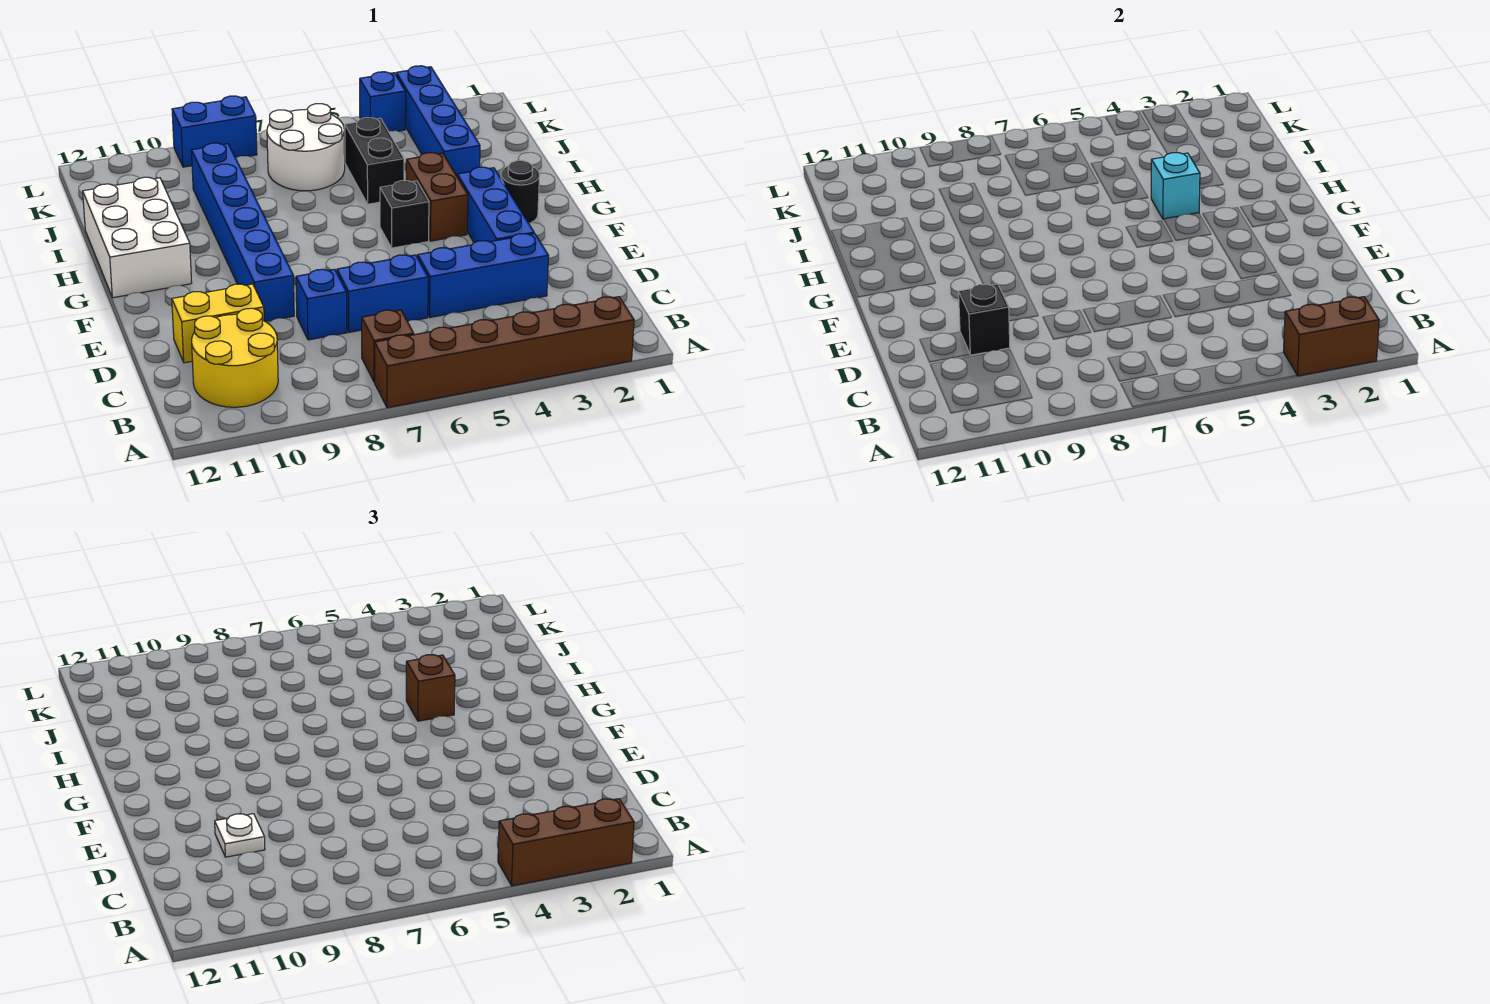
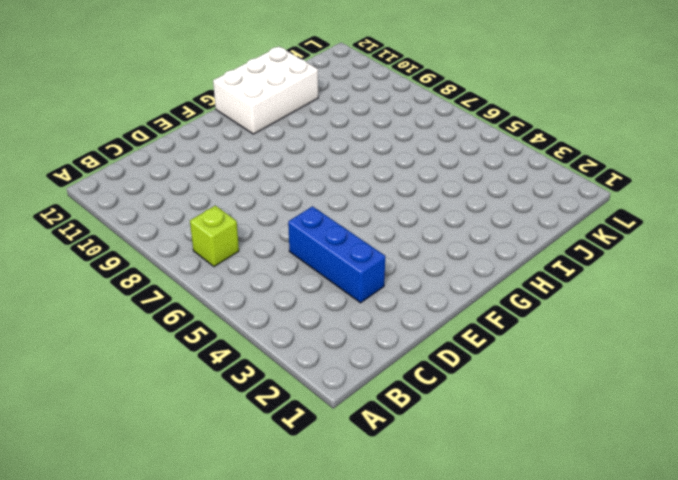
lime 1x1 brick [190,206,239,267] -> brown 1x1 brick [362,310,414,382]
none -> brown 1x6 brick [375,297,634,408]
none -> yellow 2x2 round brick [192,308,278,407]
none -> blue 1x2 brick [337,255,428,332]

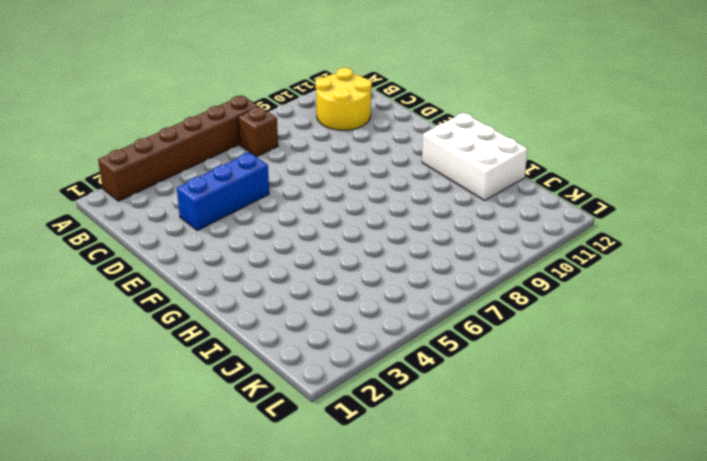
none -> blue 1x2 brick [337,255,428,332]
none -> blue 1x1 brick [296,269,347,340]
none -> yellow 1x2 brick [172,284,264,363]

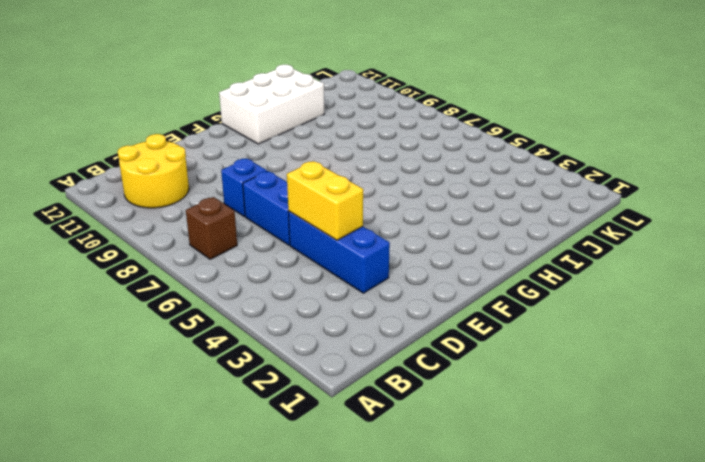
yellow 1x2 brick [287,161,363,240] -> yellow 1x2 brick moved to [172,284,264,363]
none -> brown 1x6 brick [375,297,634,408]
none -> blue 1x3 brick [457,167,534,242]
none -> blue 1x6 brick [192,143,294,322]

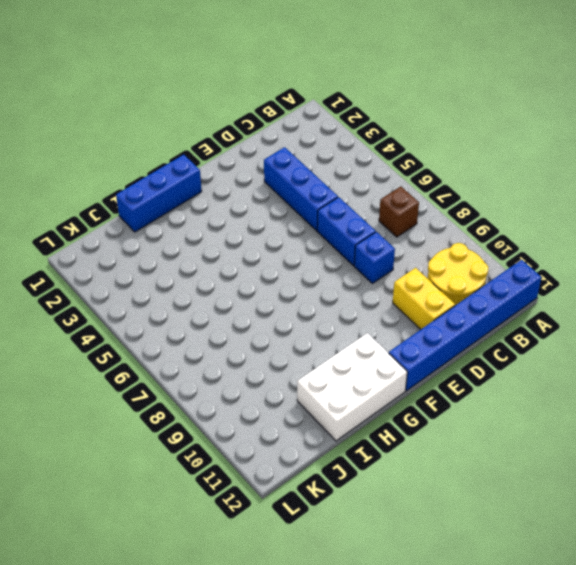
blue 1x6 brick [389,260,541,391] -> blue 1x6 brick moved to [192,143,294,322]
blue 1x3 brick [116,155,202,232] -> blue 1x3 brick moved to [457,167,534,242]
none -> brown 1x6 brick [375,297,634,408]
none -> black 1x1 round brick [501,160,540,223]
none -> brown 1x2 brick [406,153,468,241]

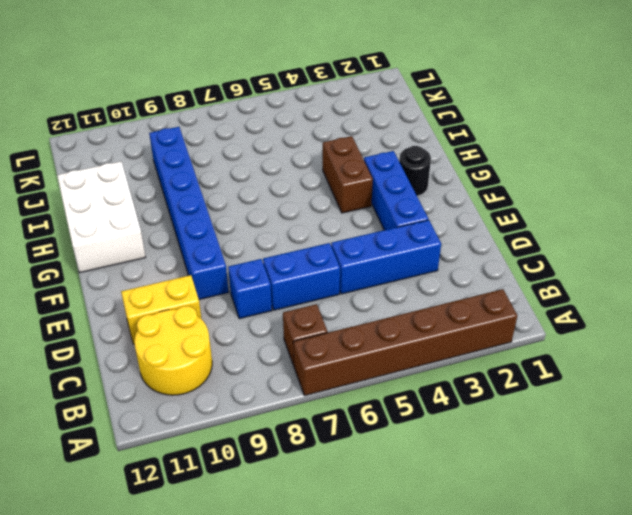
none -> black 1x1 brick [380,181,429,248]
none -> blue 1x4 brick [396,66,480,176]
none -> black 1x2 brick [345,118,404,204]

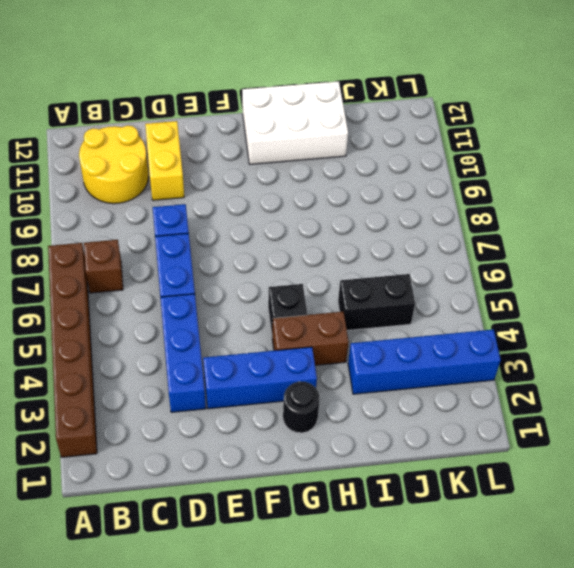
none -> blue 1x6 brick [192,143,294,322]
none -> white 2x2 round brick [267,104,345,191]
none -> blue 1x1 brick [360,72,406,131]

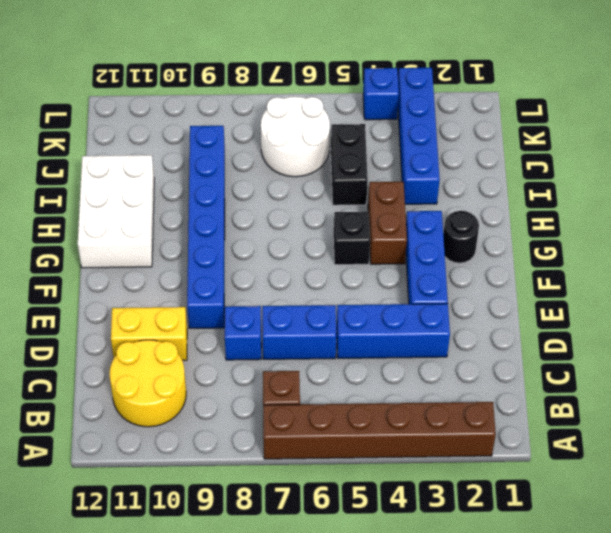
none -> blue 1x2 brick [172,96,257,167]
none -> brown 1x2 brick [1283,297,1379,376]
none -> black 1x1 brick [959,284,1010,355]

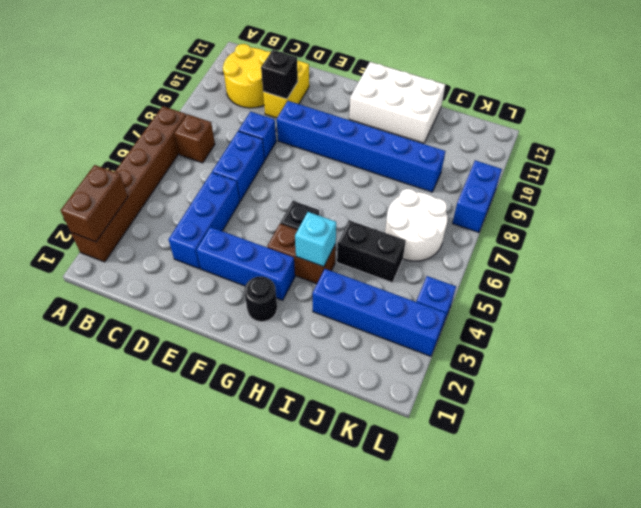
none -> brown 1x3 brick [498,799,634,886]
none -> white 1x1 plate [215,814,265,857]
none -> brown 1x1 brick [406,655,455,721]

